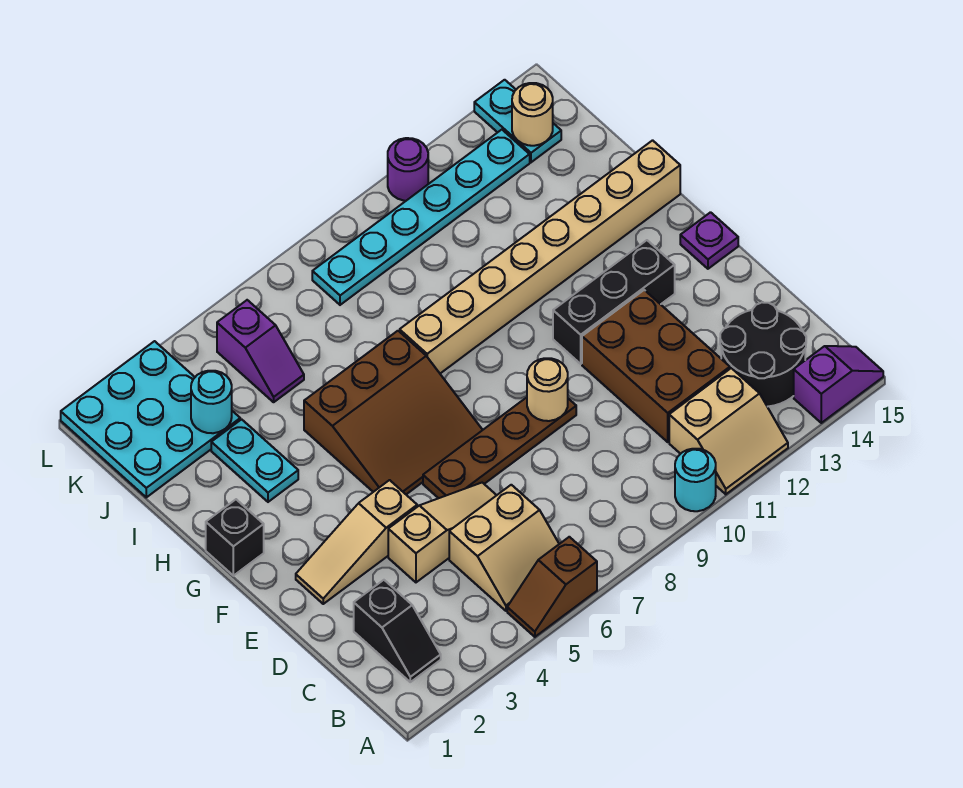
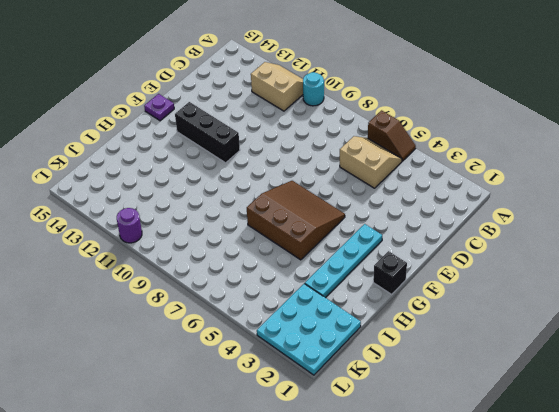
cyan 1x4 plate [305,224,382,298] -> cyan 1x2 plate [211,419,298,502]
none -> purple 1x2 slope [794,346,883,423]
none -> black 1x2 slope [354,580,441,682]
none -> black 2x2 round brick [720,302,806,407]

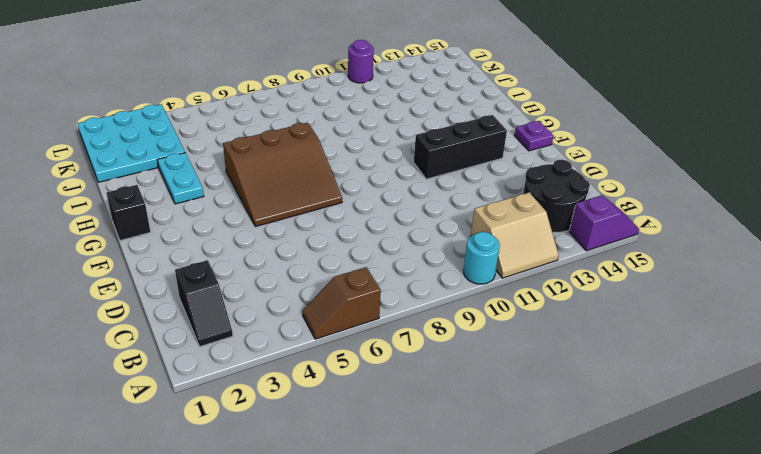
none -> tan 2x2 slope [449,485,559,611]
none -> brown 2x3 brick [582,290,730,442]
none -> tan 1x3 slope [388,483,497,582]

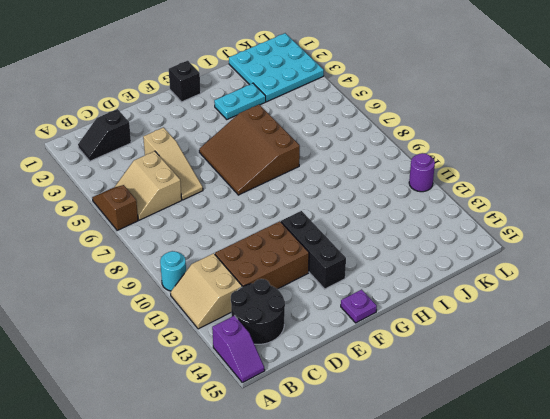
none -> tan 1x3 slope [296,480,417,604]
none -> brown 1x4 plate [423,397,576,498]
none -> tan 1x8 brick [400,140,680,373]

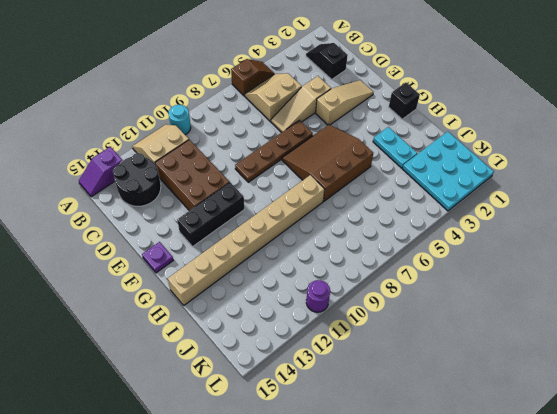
none -> purple 1x2 slope [217,300,304,402]
none -> cyan 1x6 plate [312,130,530,305]
none -> cyan 1x2 plate [474,80,561,162]

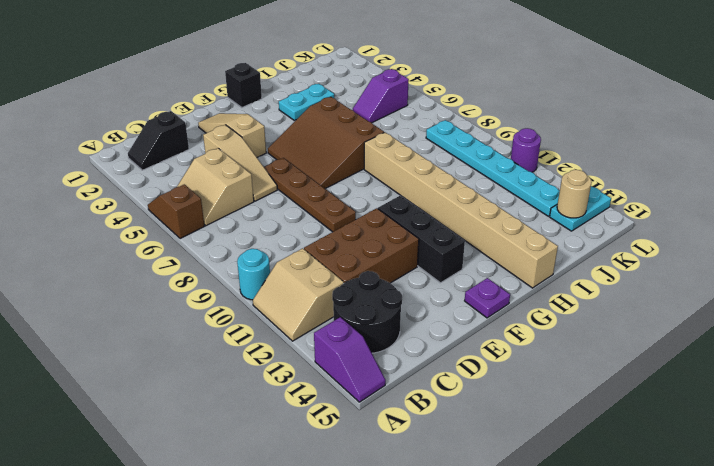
none -> cyan 3x3 plate [61,341,240,497]
none -> tan 1x1 round brick [527,358,568,421]
none -> cyan 1x1 round brick [191,371,232,433]

